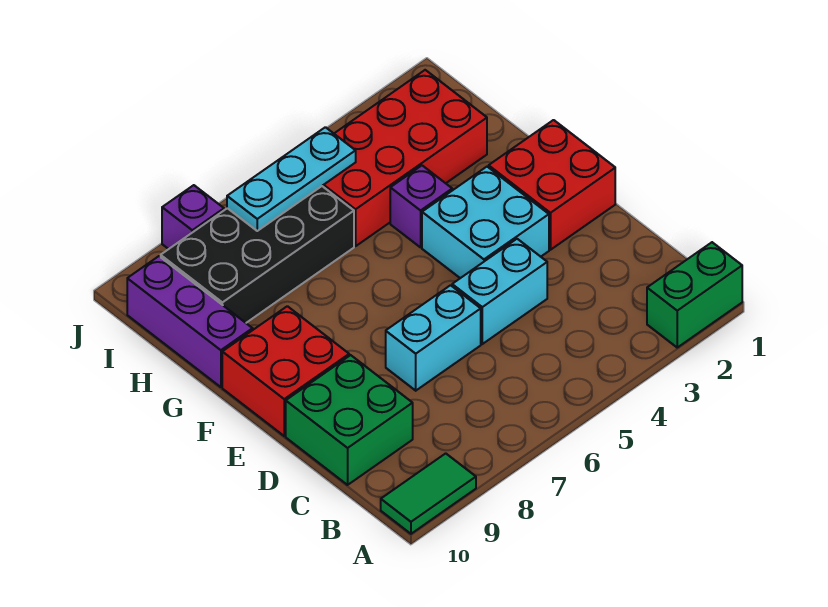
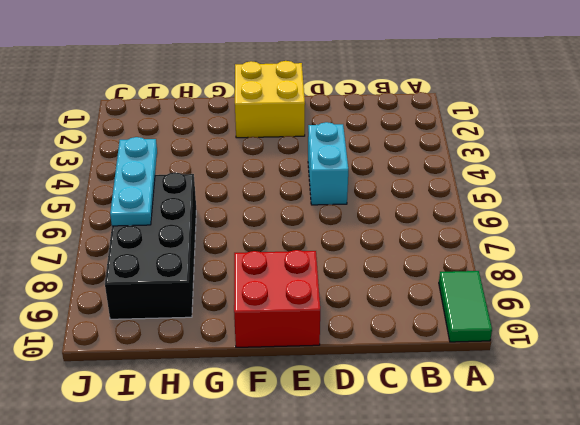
yellow 2x2 brick [235,61,305,138] -> red 2x2 brick [489,120,615,250]
none -> green 1x2 brick [647,242,742,347]
none -> green 2x2 brick [286,355,413,485]
none -> cyan 1x2 brick [386,285,481,391]

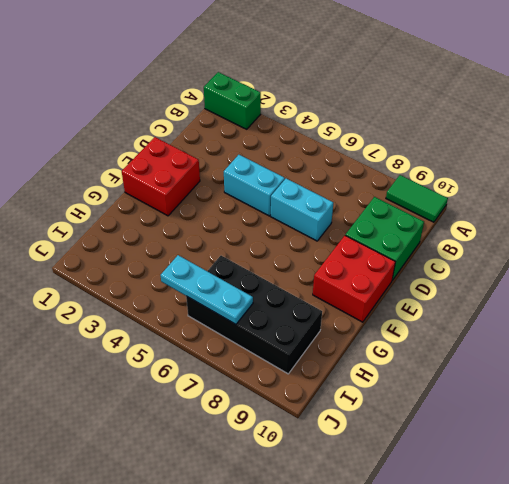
none -> cyan 2x2 brick [422,167,549,278]
none -> purple 1x1 brick [390,166,452,247]
none -> purple 1x3 brick [127,256,253,387]

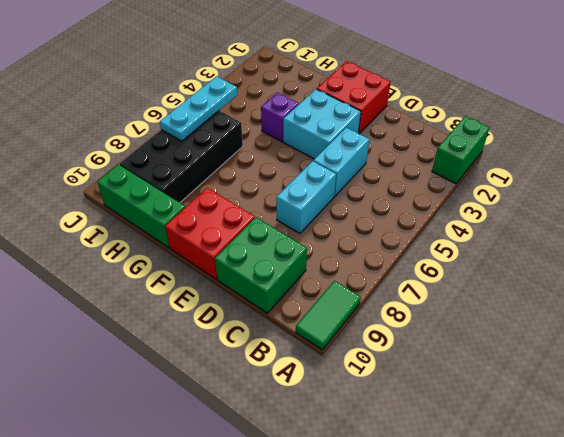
green 1x3 brick [97,164,185,248] -> purple 1x3 brick [127,256,253,387]
none -> red 2x4 brick [323,70,487,246]
none -> purple 1x1 brick [162,185,224,249]

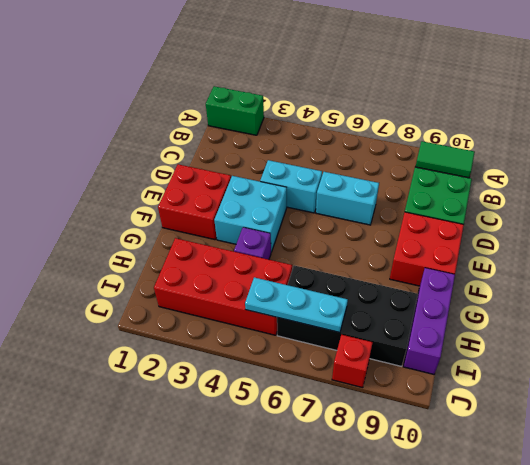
red 1x1 brick [332,335,373,388] -> purple 1x1 brick [162,185,224,249]

